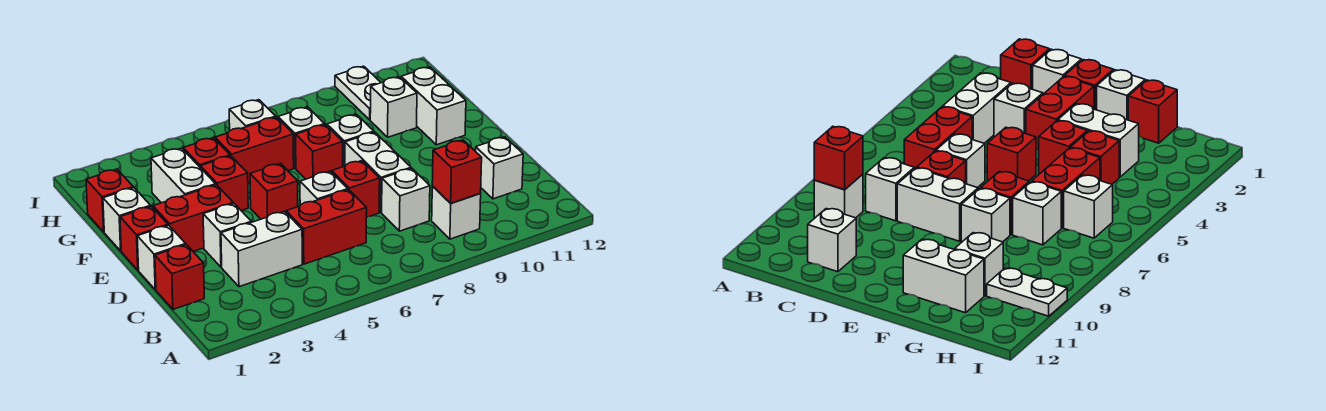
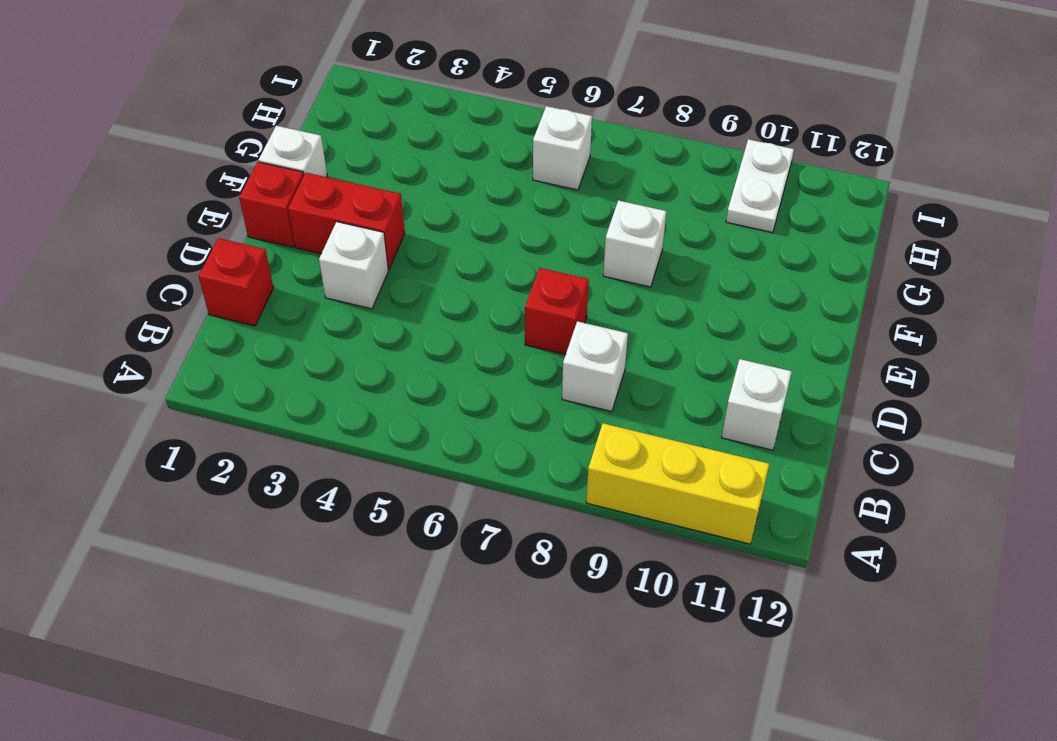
yellow 1x3 brick [586,423,769,544] -> none
none -> white 1x1 brick [432,186,481,239]
none -> white 1x2 brick [221,211,302,287]
none -> red 1x2 brick [286,190,367,264]

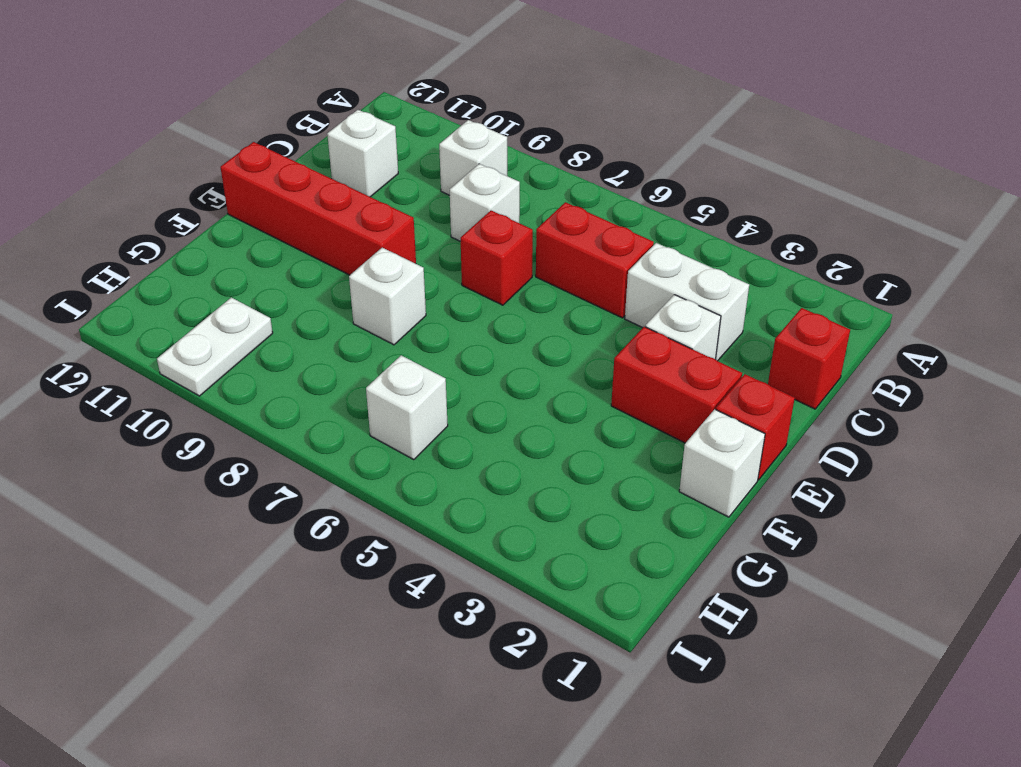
red 1x4 brick [221,142,416,275] -> none
none -> white 1x1 brick [137,225,186,290]
none -> white 1x1 brick [300,171,348,205]
none -> white 1x2 brick [345,132,411,212]

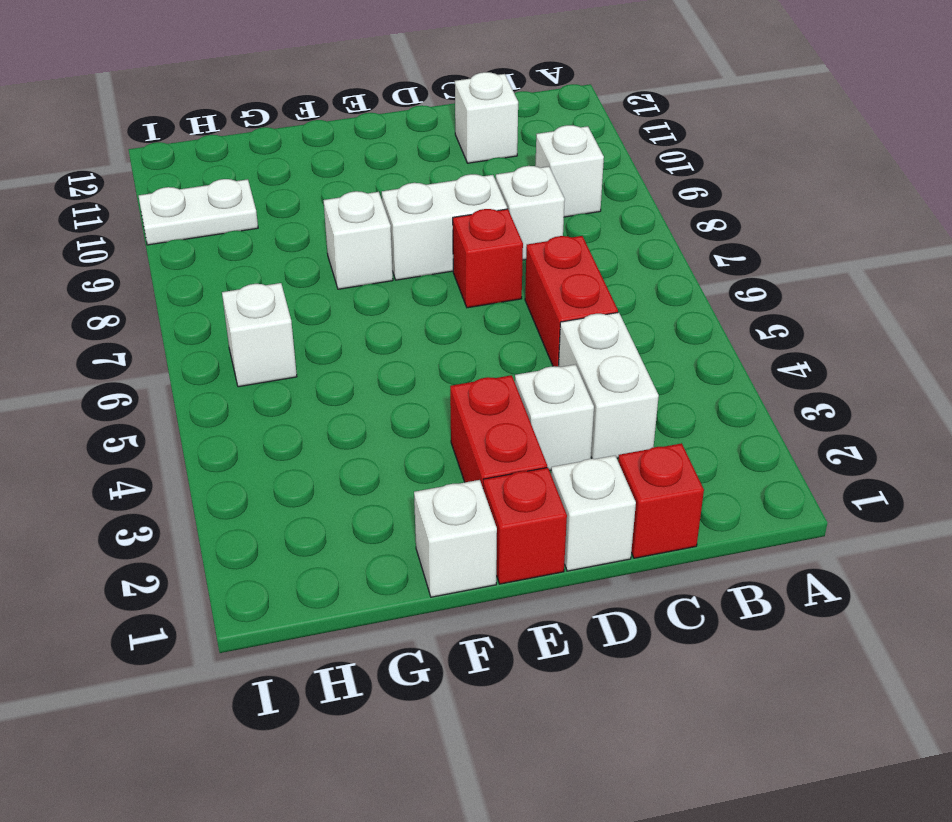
none -> white 1x1 brick [300,171,348,205]
none -> red 1x1 brick [250,163,298,219]
none -> white 1x2 brick [151,148,216,203]

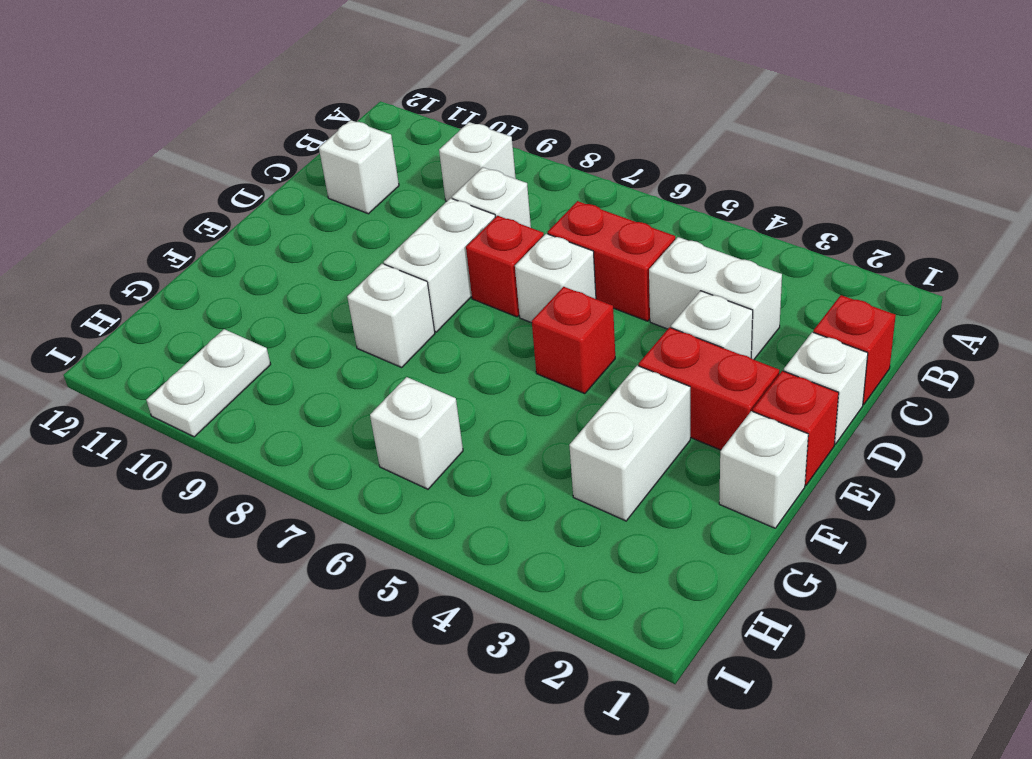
none -> red 1x1 brick [200,156,248,211]
none -> red 1x1 brick [296,125,343,179]
none -> white 1x2 brick [401,67,466,145]

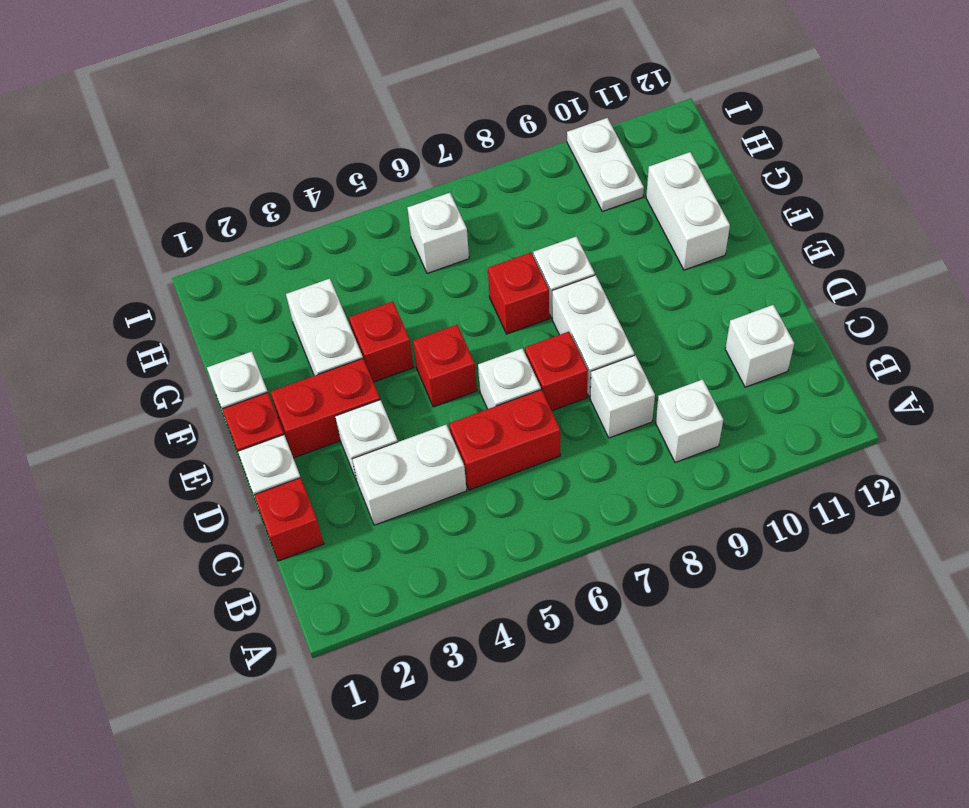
none -> red 1x1 brick [86,169,133,232]
none -> red 1x1 brick [183,138,230,167]
none -> red 1x2 brick [215,117,294,184]

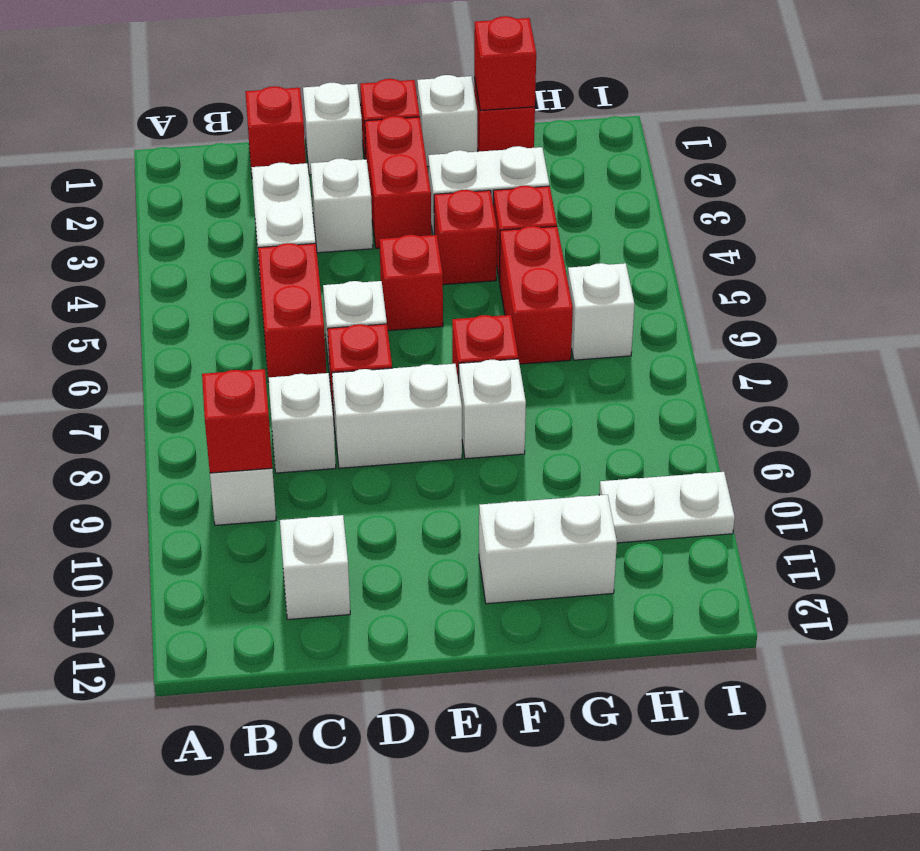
red 1x1 brick [474,16,536,111] -> none
none -> white 1x1 brick [278,107,325,168]
none -> white 1x1 brick [370,77,417,137]

